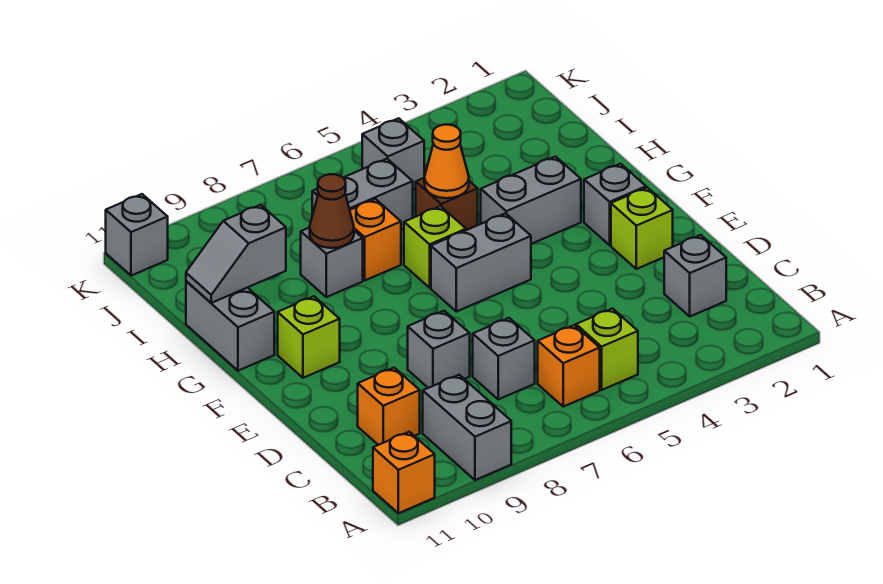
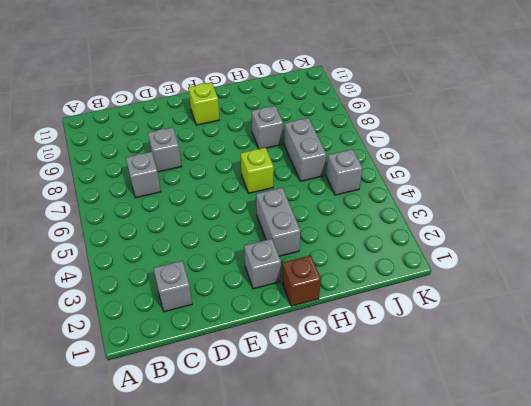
brown 1x1 brick [282,255,321,306] -> brown 1x1 brick moved to [416,178,478,230]
none -> grey 1x2 brick [423,375,511,480]
none -> orange 1x1 brick [373,432,435,513]
none -> lime 1x1 brick [576,309,638,390]

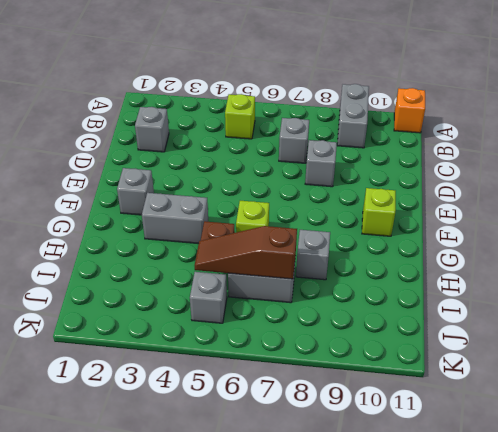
brown 1x3 slope [195,226,297,279] -> none
none -> orange 1x1 brick [538,325,600,407]
none -> orange 1x1 brick [358,368,420,445]
none -> lime 1x1 brick [611,187,673,269]

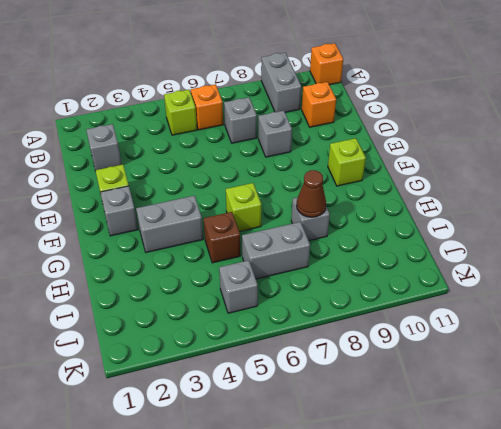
none -> grey 1x2 brick [431,213,531,312]
none -> grey 1x2 brick [186,281,274,371]
none -> orange 1x1 brick [350,199,401,280]

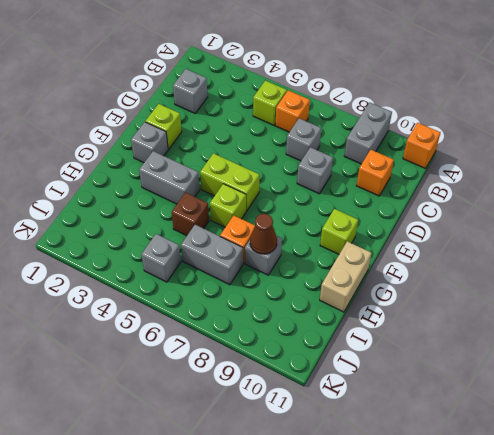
lime 1x2 brick [200,153,259,211] -> grey 1x2 brick [431,213,531,312]
tan 1x2 brick [320,241,371,312] -> grey 1x2 brick [186,281,274,371]
none -> grey 1x1 brick [106,194,168,276]
none -> orange 1x1 cone [424,125,469,198]
none -> grey 1x2 slope [186,205,286,303]

